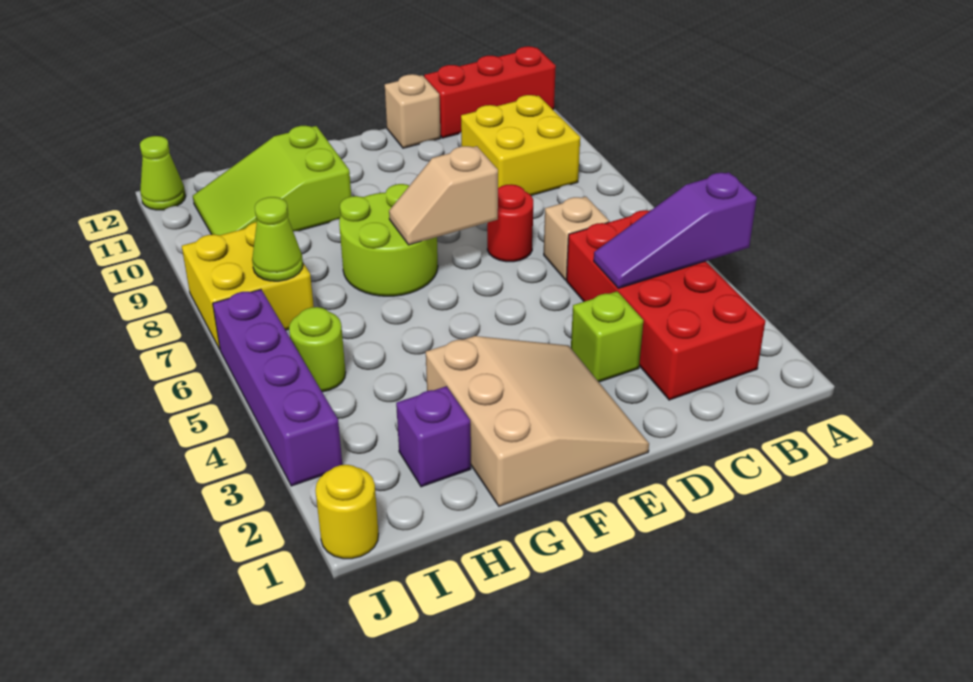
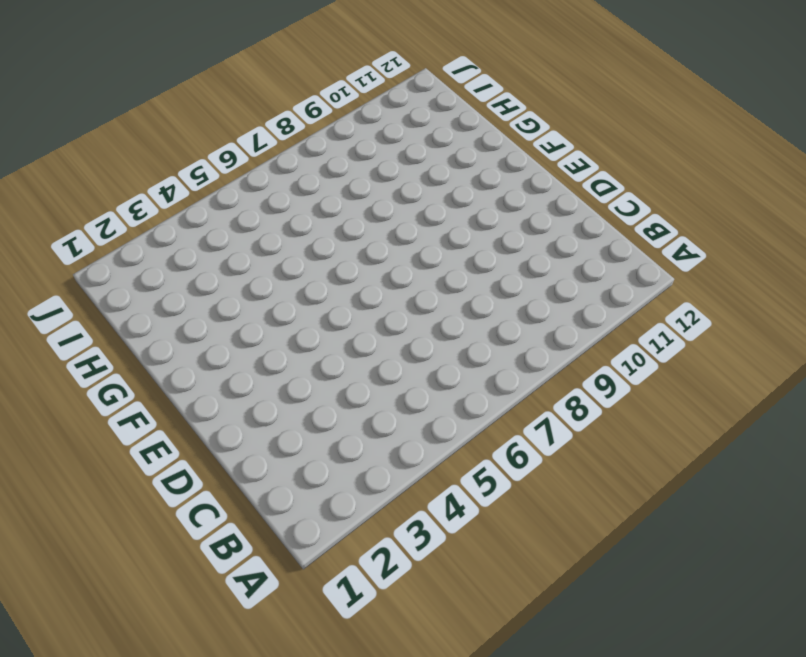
none -> red 1x3 brick [424,46,556,138]
none -> red 2x4 brick [566,210,765,400]
none -> yellow 2x2 brick [461,95,580,196]

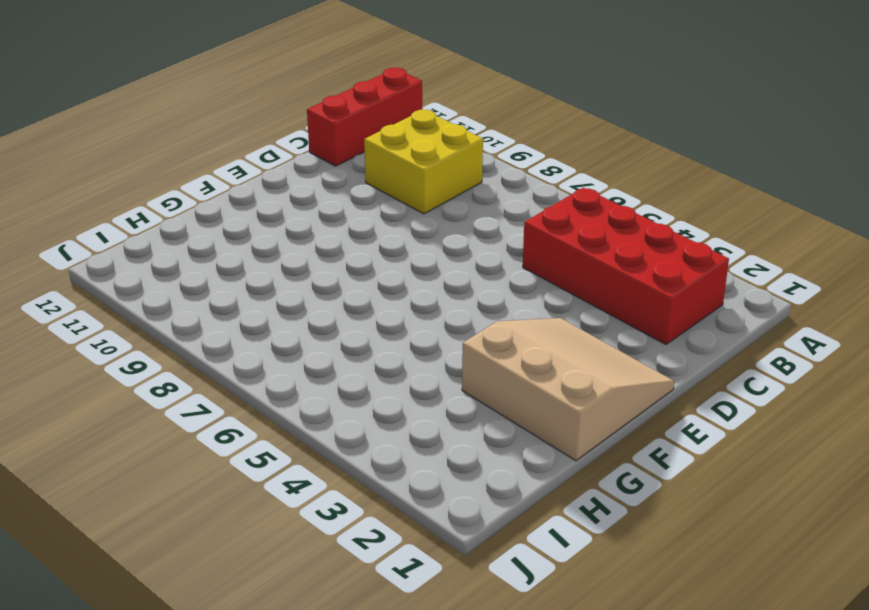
none -> tan 1x1 brick [544,197,609,280]
none -> lime 1x1 brick [571,291,643,382]
none -> red 1x1 round brick [487,184,533,262]

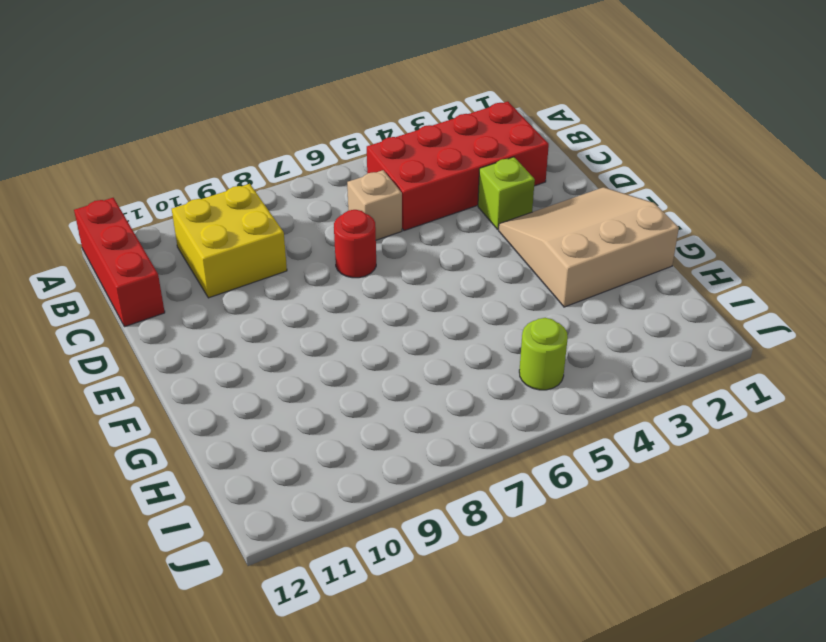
none -> tan 1x1 brick [385,74,441,148]
none -> lime 2x2 round brick [339,184,438,296]
none -> lime 2x3 slope [193,126,351,235]

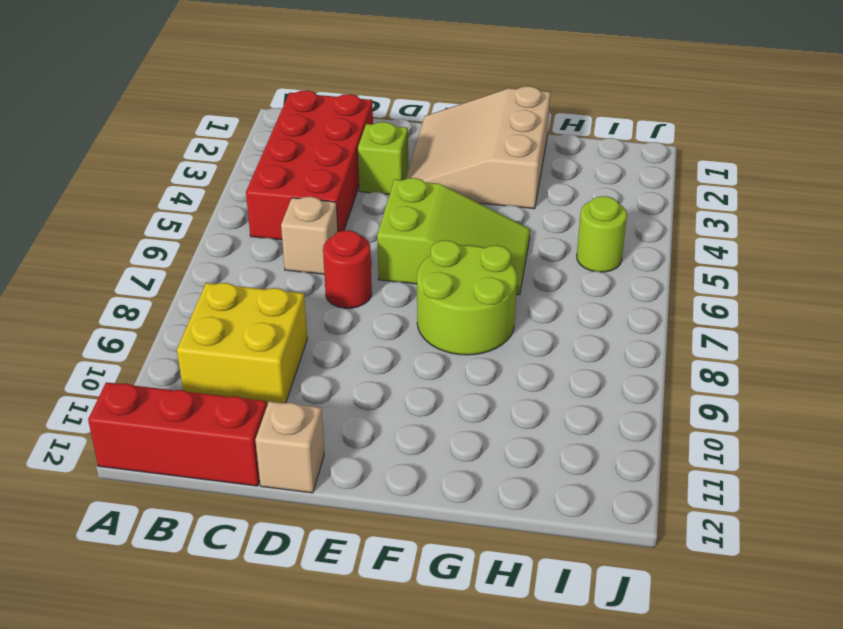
lime 2x3 slope [377,178,530,295] -> lime 2x3 slope moved to [193,126,351,235]
none -> purple 1x1 brick [396,386,471,487]
none -> yellow 2x2 brick [182,222,314,349]
none -> yellow 1x1 round brick [315,465,378,559]

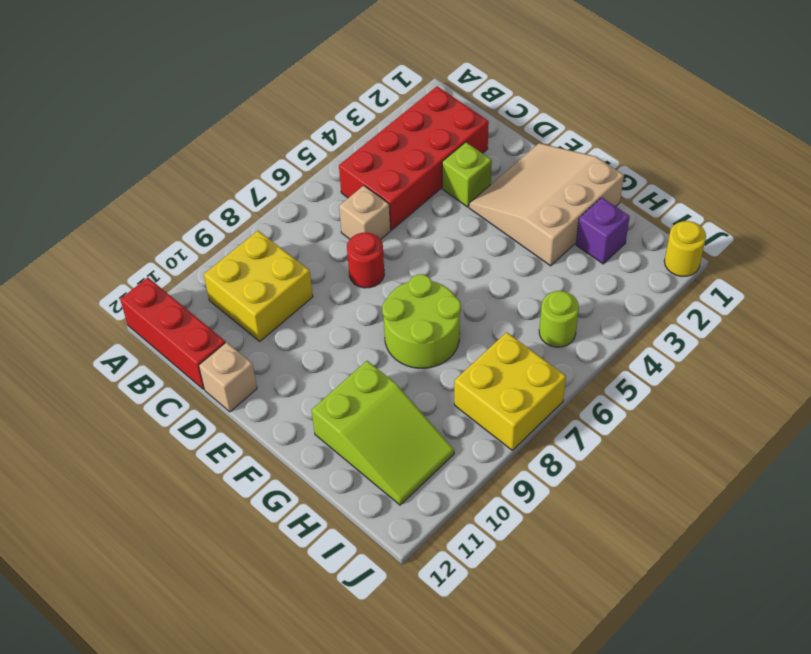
none -> purple 1x4 brick [213,289,342,486]
none -> lime 1x1 cone [140,136,186,210]
none -> purple 1x3 slope [594,172,757,288]

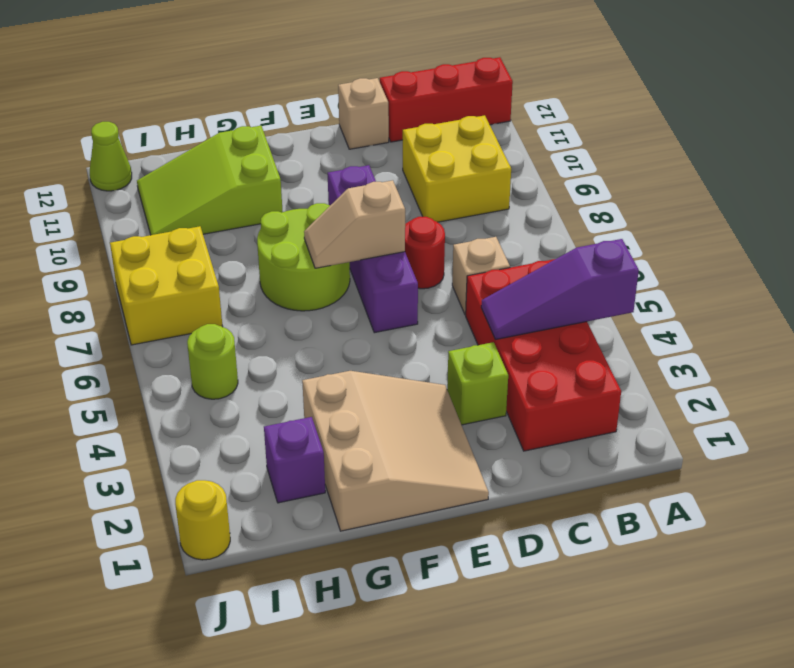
purple 1x4 brick [328,165,418,333] -> purple 1x4 brick moved to [213,289,342,486]
none -> lime 1x1 cone [252,197,303,281]

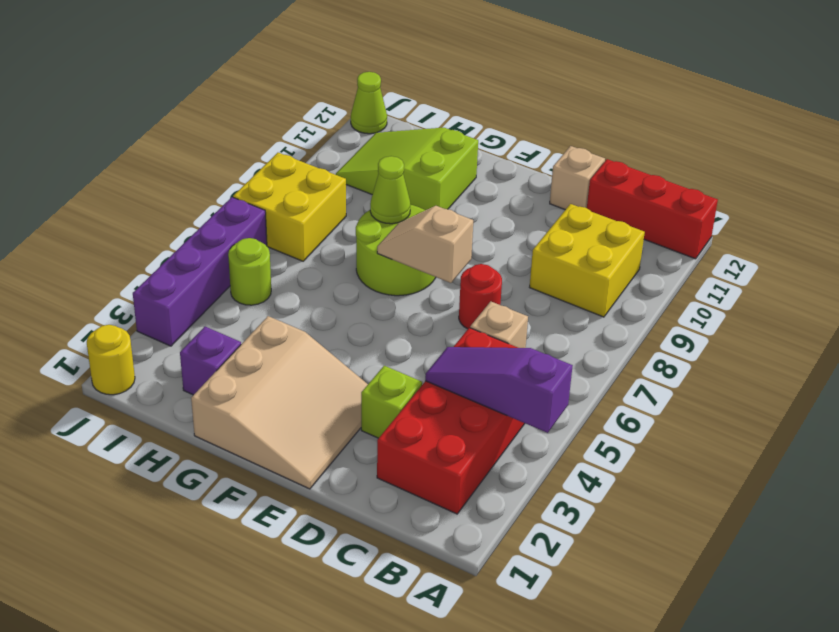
lime 1x1 cone [370,156,410,224] -> lime 1x1 cone moved to [252,197,303,281]

